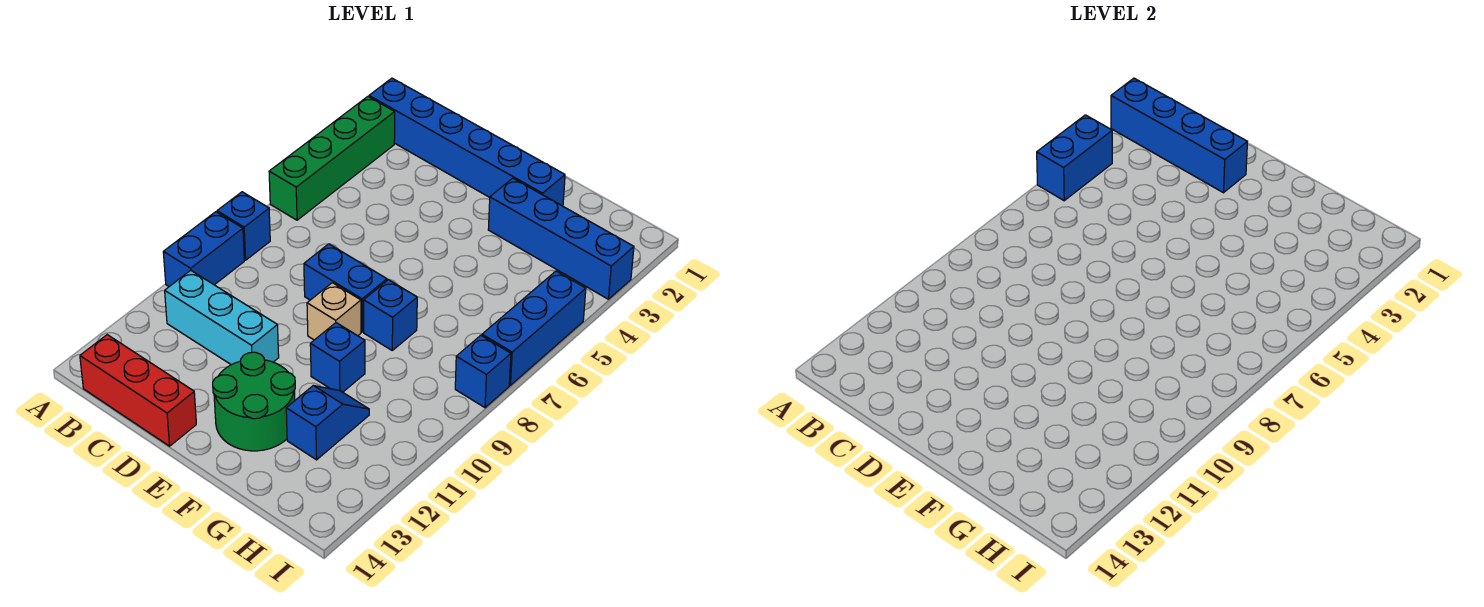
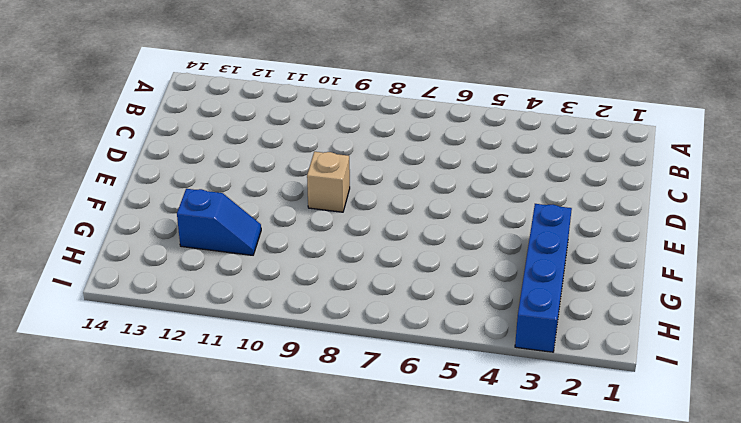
none -> blue 1x6 brick [369,78,565,206]
none -> green 1x4 brick [269,97,395,220]
none -> blue 1x1 brick [217,192,270,260]

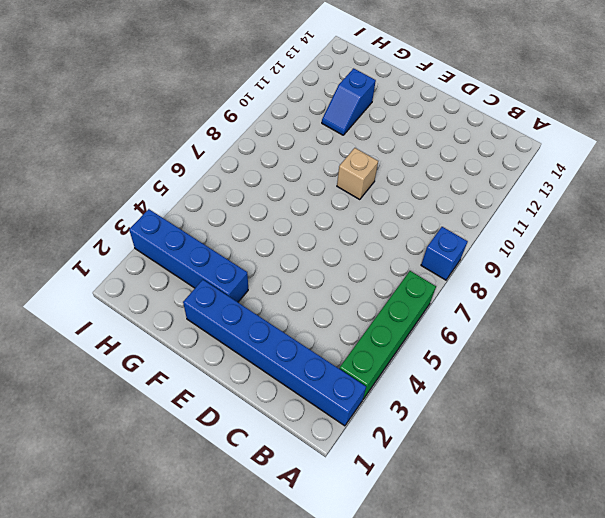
none -> blue 1x2 brick [163,212,244,287]
none -> cyan 1x3 brick [165,270,279,365]
none -> red 1x3 brick [80,335,196,446]

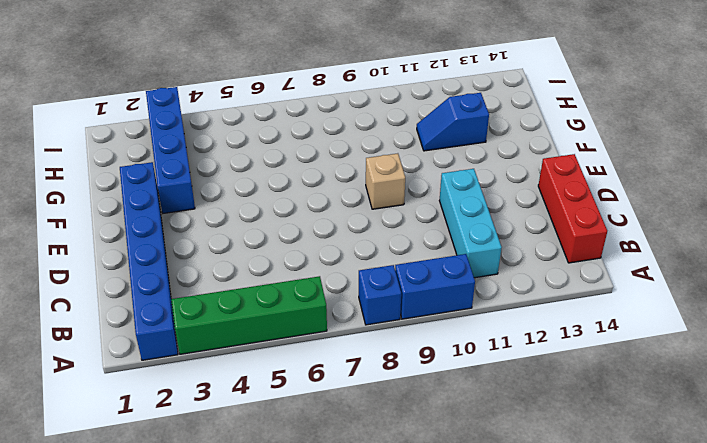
none -> blue 1x2 brick [304,244,387,332]
none -> green 2x2 round brick [213,352,295,451]
none -> blue 1x1 brick [364,280,417,350]

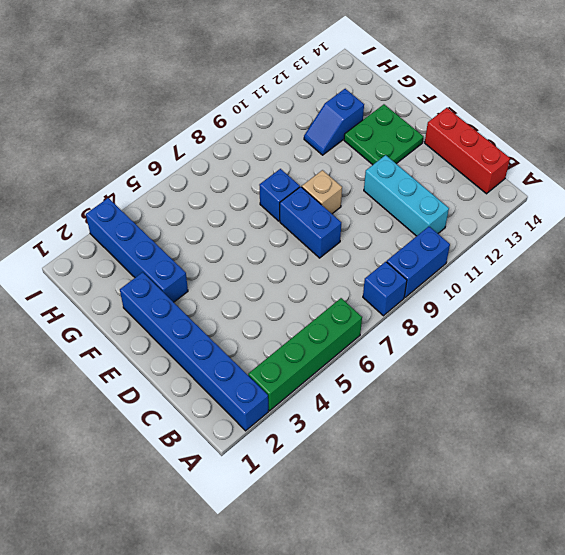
green 2x2 plate [344,104,423,165] -> green 2x2 round brick [213,352,295,451]
none -> blue 1x1 brick [310,323,365,392]
none -> blue 1x3 brick [482,271,586,385]
none -> blue 1x1 brick [455,335,511,408]

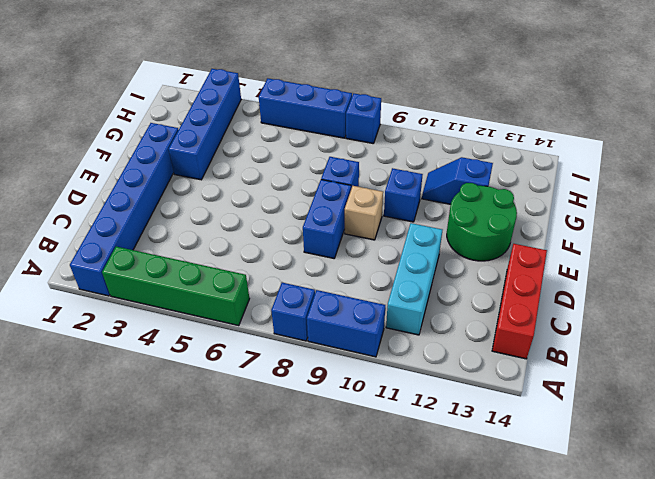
none -> blue 1x4 brick [1111,78,1247,193]
none -> blue 1x2 brick [1037,115,1112,201]

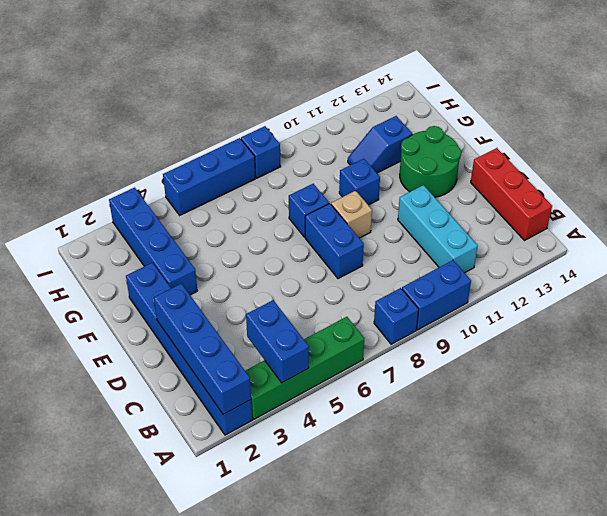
blue 1x2 brick [246,300,309,383] -> blue 1x2 brick turned to [1037,115,1112,201]

